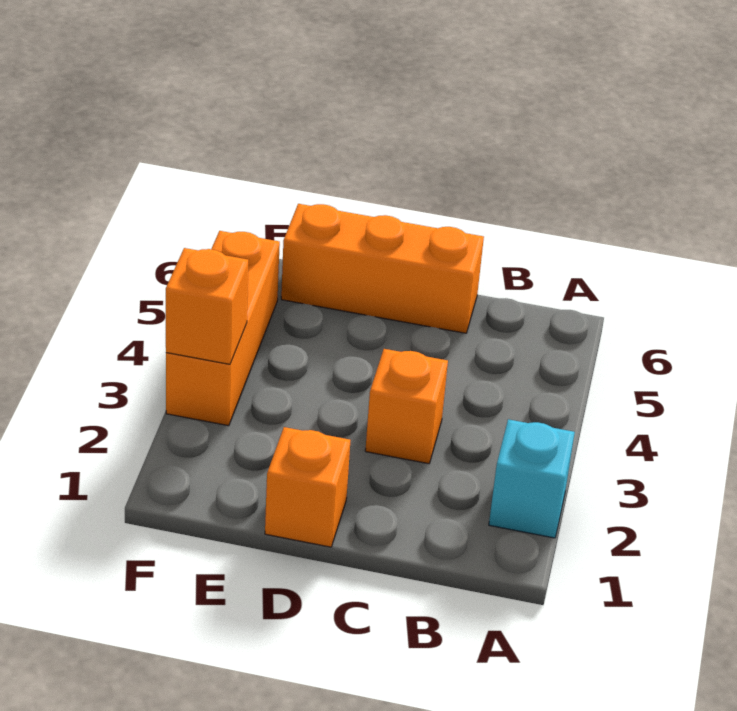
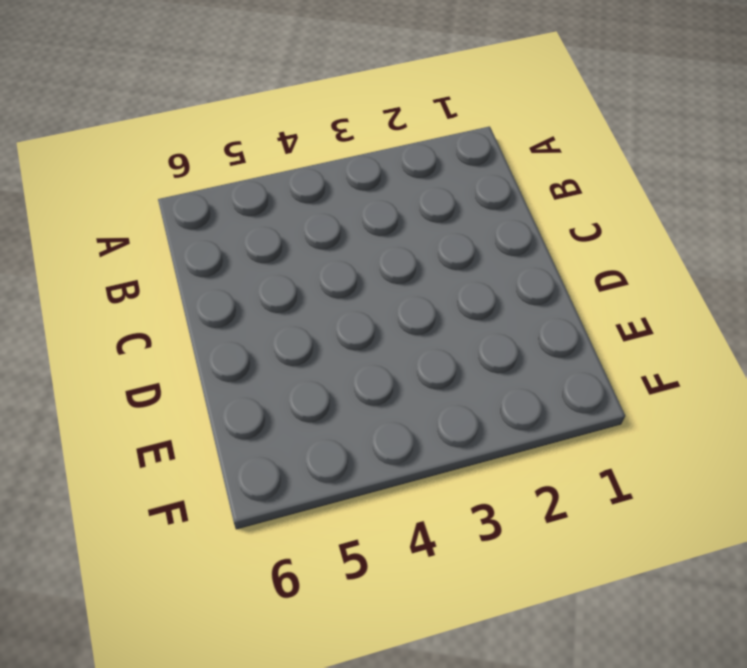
none -> cyan 1x1 brick [489,419,575,538]
none -> orange 1x1 brick [365,349,448,464]

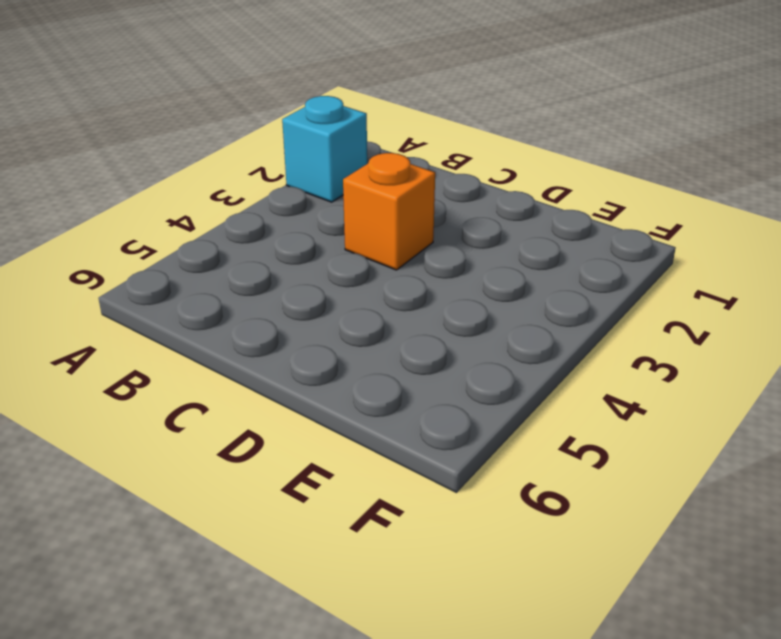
none -> orange 1x3 brick [281,204,484,333]
none -> orange 1x1 brick [265,427,350,547]

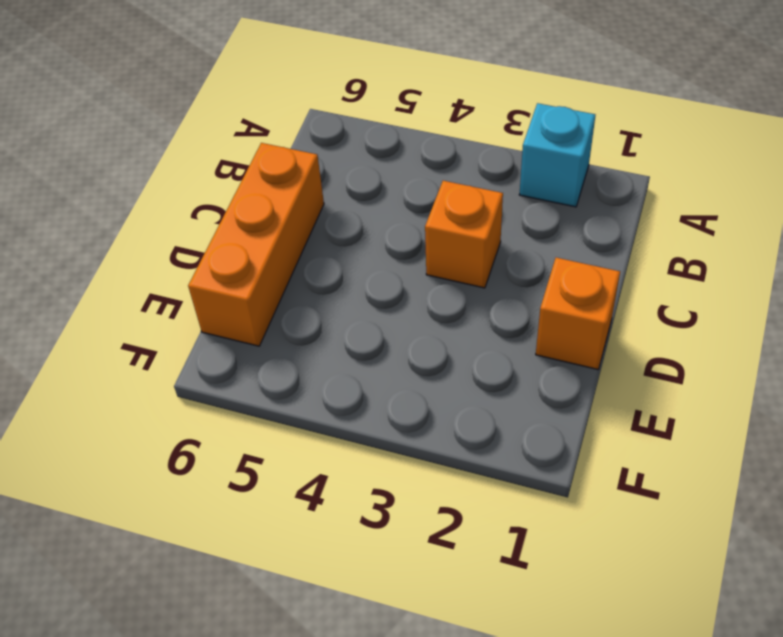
none -> orange 1x3 brick [166,231,280,426]
none -> orange 1x1 brick [166,248,248,364]

